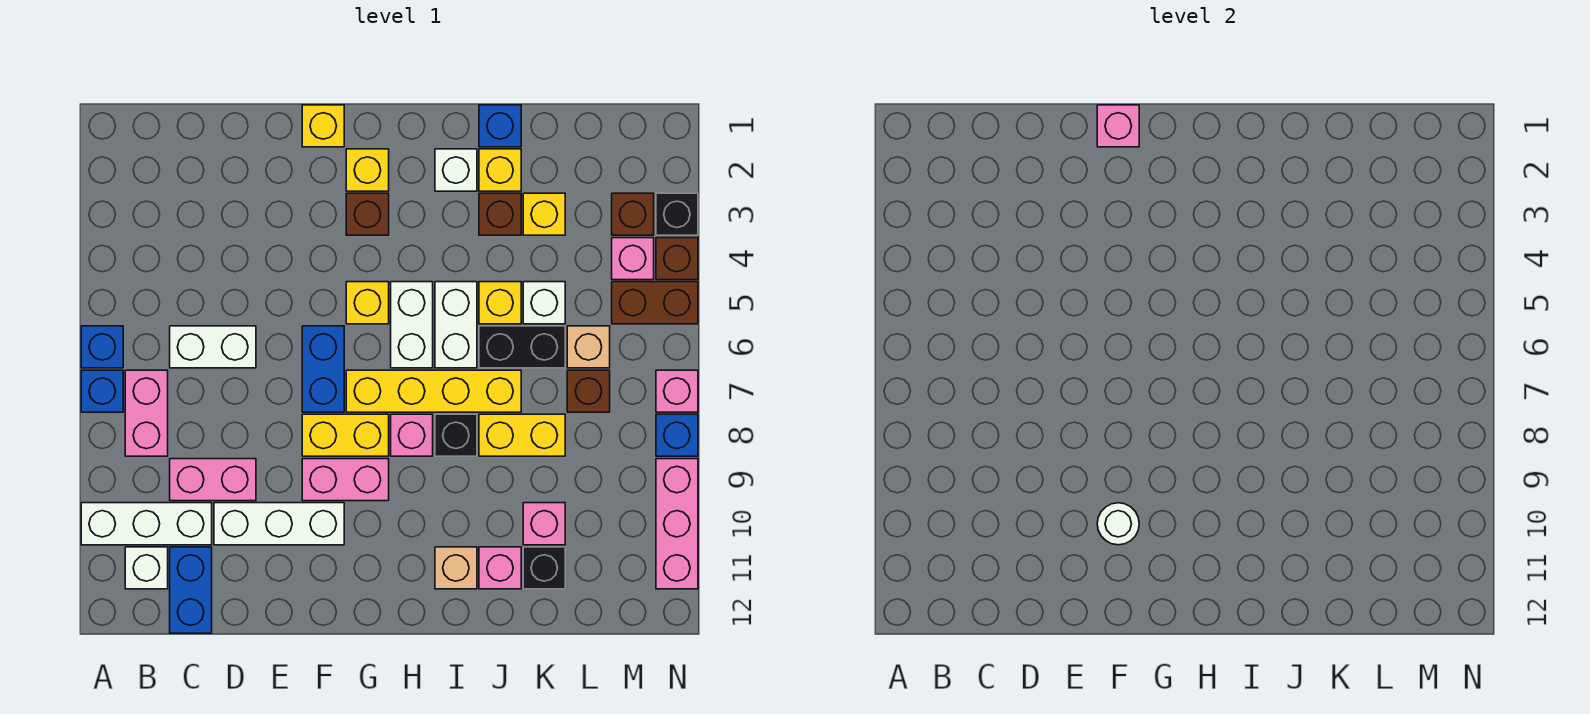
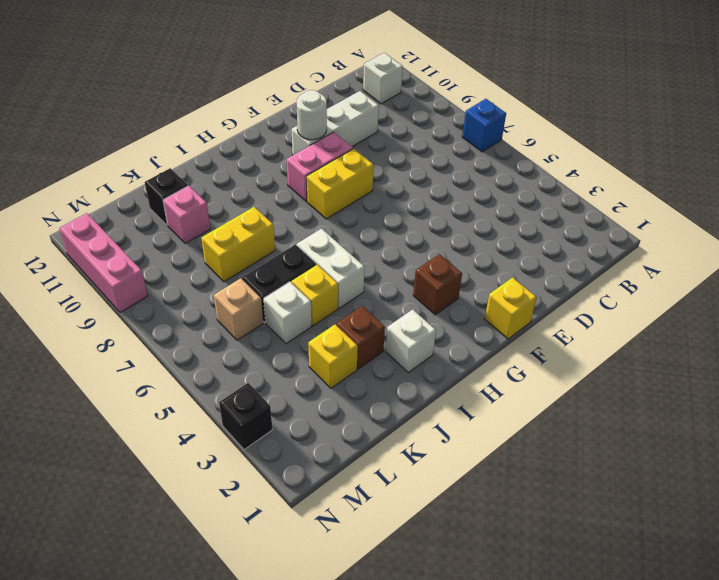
none -> blue 1x1 brick [81,326,123,368]
none -> white 1x3 brick [81,503,212,545]
none -> pink 1x2 brick [125,370,168,456]
none -> white 1x2 brick [170,326,256,368]

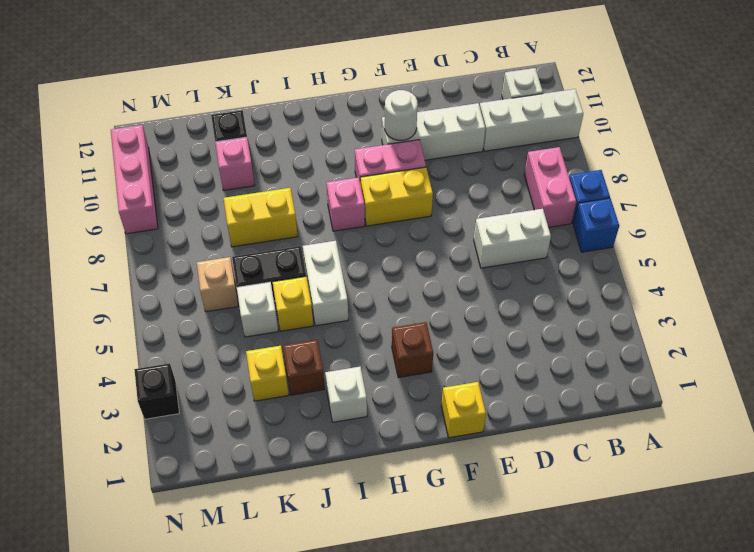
none -> pink 1x2 brick [170,459,256,501]
none -> blue 1x2 brick [170,547,212,633]
none -> blue 1x2 brick [302,326,344,412]
none -> yellow 1x1 brick [346,149,389,191]

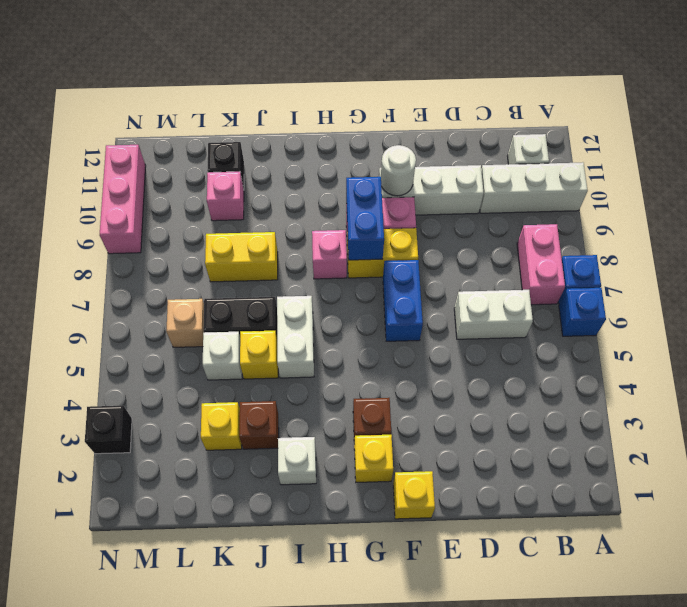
blue 1x2 brick [346,177,384,260] -> blue 1x2 brick moved to [170,547,212,633]
none -> pink 1x2 brick [170,459,256,501]
none -> yellow 1x1 brick [346,282,389,324]
none -> yellow 1x4 brick [346,370,521,412]
none -> white 1x2 brick [391,282,433,368]

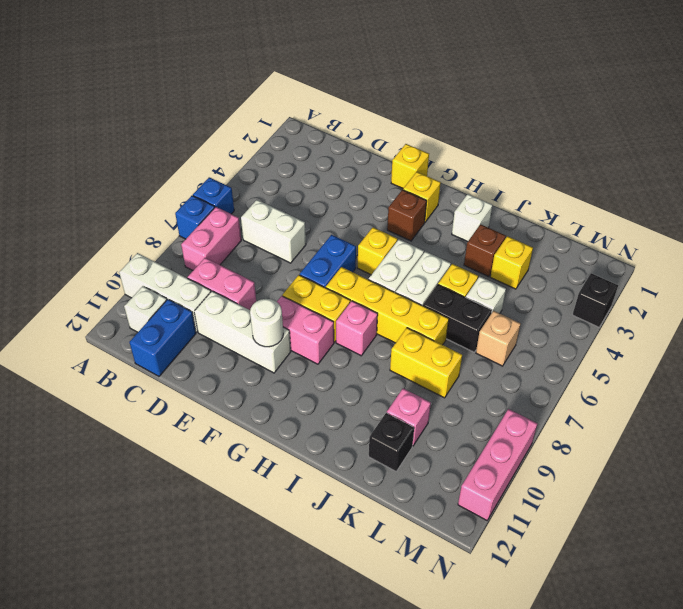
none -> black 1x1 brick [435,414,477,456]
none -> tan 1x1 brick [435,547,477,589]
none -> blue 1x1 brick [479,105,521,147]
none -> yellow 1x1 brick [479,149,521,191]

